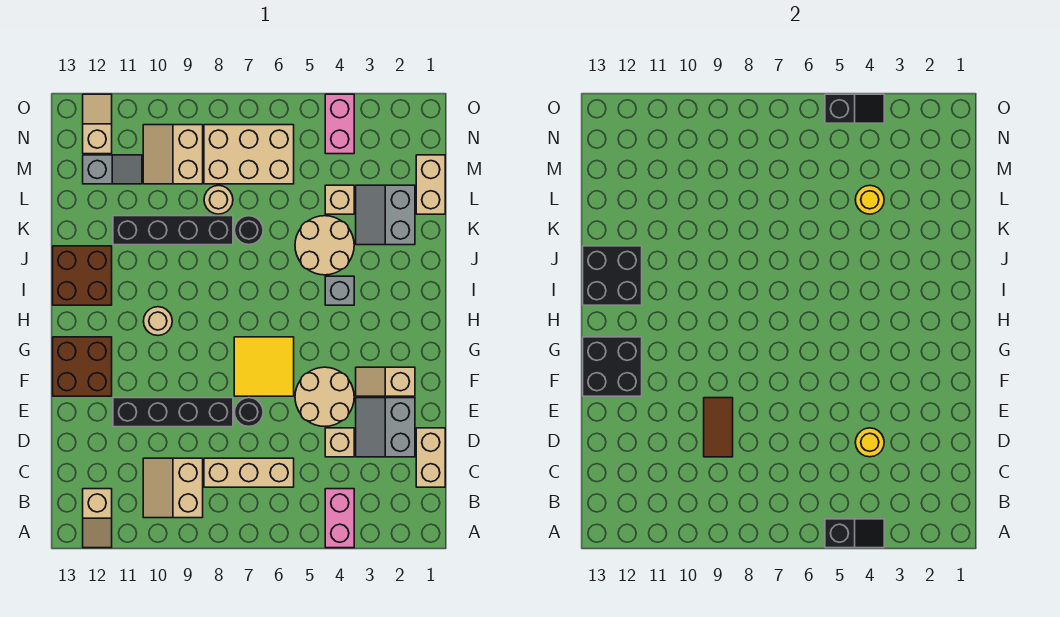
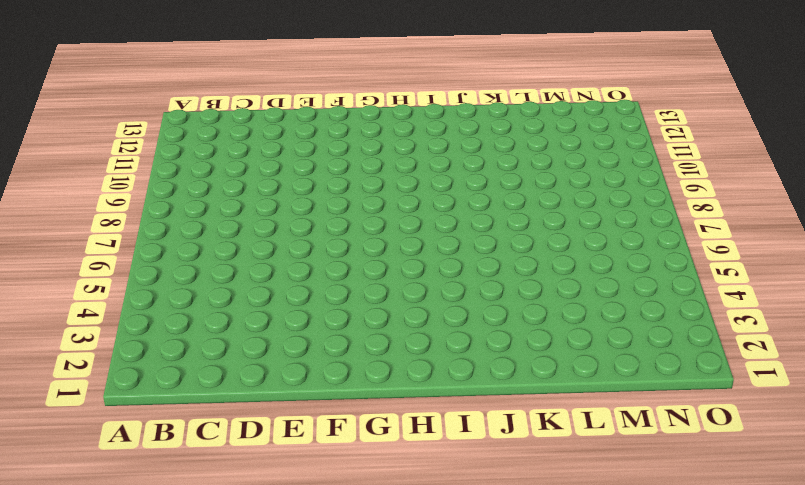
none -> pink 1x2 brick [325,489,354,548]
none -> tan 1x2 slope [83,489,112,548]
none -> tan 2x2 slope [143,458,203,518]
none -> tan 1x2 brick [416,428,445,487]

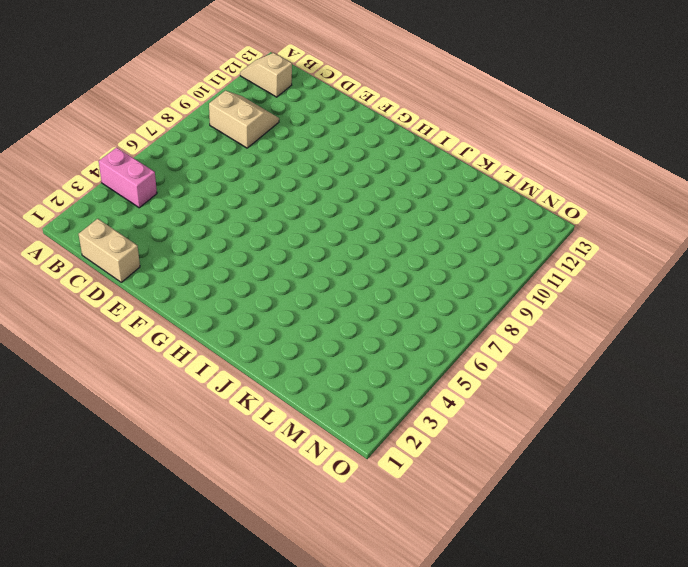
none -> tan 1x3 brick [204,458,294,487]
none -> grey 2x2 slope [356,398,415,457]
none -> tan 1x1 brick [325,428,354,457]
none -> tan 2x2 round brick [295,367,354,427]

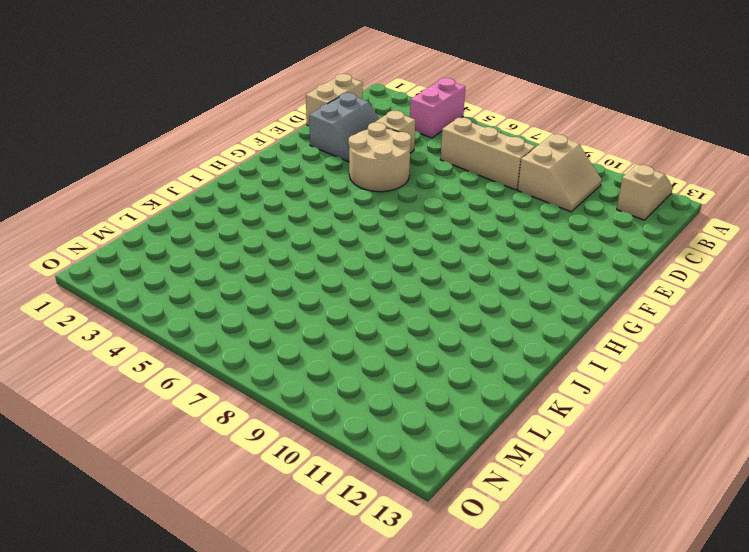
none -> black 1x1 round brick [234,398,263,426]
none -> black 1x4 brick [113,398,233,427]
none -> tan 1x2 slope [356,367,415,396]
none -> yellow 2x2 tile [234,337,294,396]

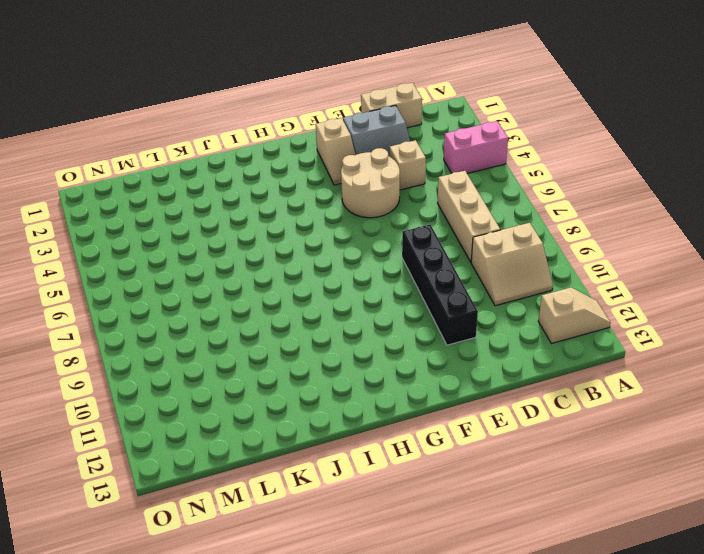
none -> black 1x1 round brick [234,398,263,426]
none -> yellow 2x2 tile [234,337,294,396]
none -> brown 2x2 brick [53,337,112,396]
none -> tan 1x1 round brick [144,307,172,336]

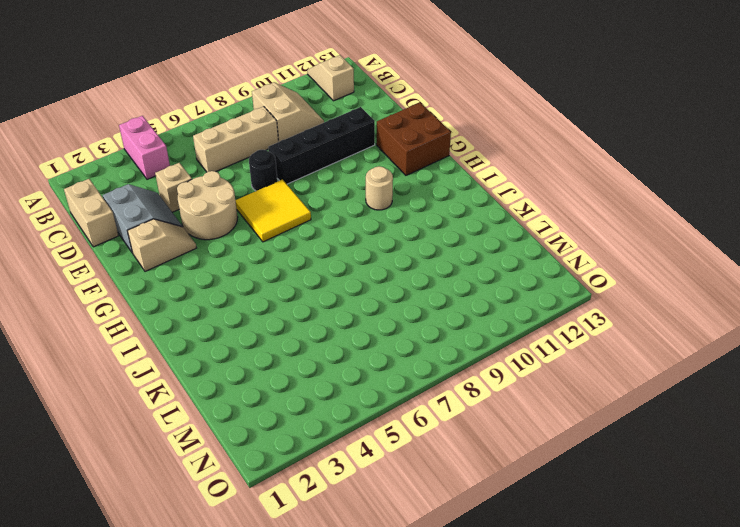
none -> grey 1x1 brick [325,276,354,305]
none -> brown 2x2 brick [53,246,112,305]
none -> tan 2x2 round brick [295,216,354,275]
none -> grey 2x2 slope [356,185,415,245]

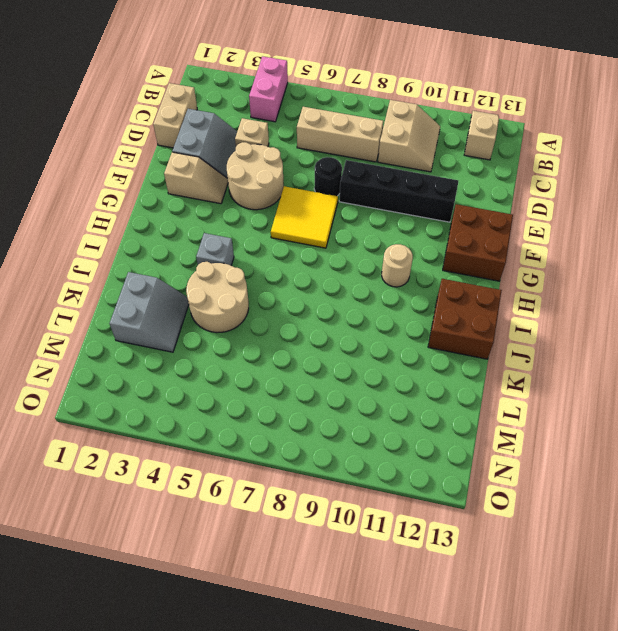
none -> black 1x1 round brick [234,216,263,245]
none -> black 1x4 brick [113,216,233,245]
none -> tan 1x2 brick [416,155,445,214]
none -> tan 1x1 brick [325,185,354,214]

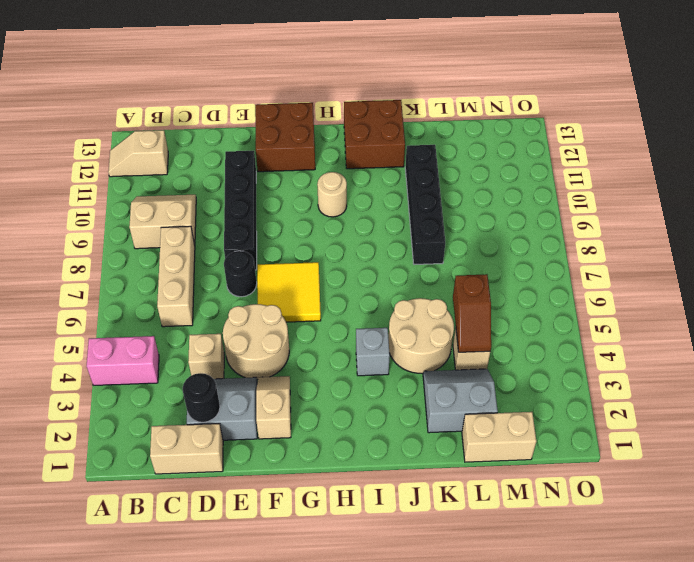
black 1x1 round brick [183,373,220,422] -> black 1x1 round brick moved to [234,216,263,245]
brown 1x2 slope [453,274,491,352] -> yellow 1x1 round brick [855,185,884,214]
none -> tan 1x1 round brick [204,185,233,214]
none -> tan 2x3 brick [204,125,294,184]
none -> tan 2x2 slope [143,125,203,184]
none -> grey 1x2 slope [83,155,142,184]

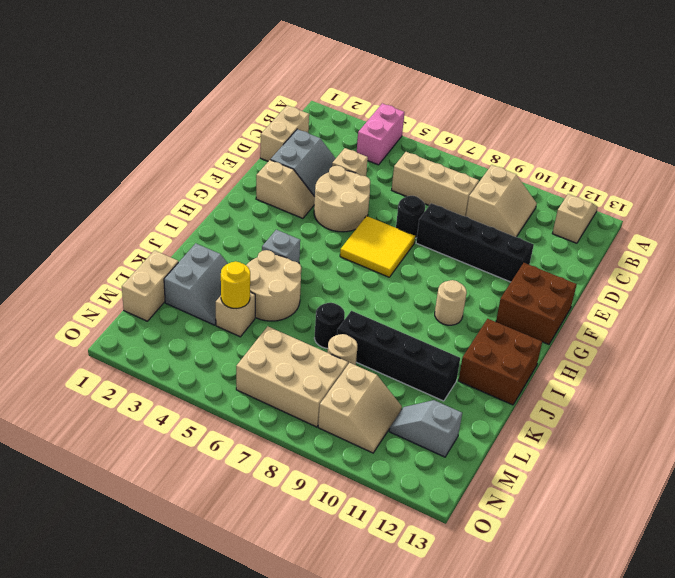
none -> pink 1x2 brick [325,94,354,154]
none -> tan 1x2 slope [83,94,112,154]
none -> black 1x2 slope [825,519,884,548]
none -> yellow 1x1 round brick [855,428,884,457]

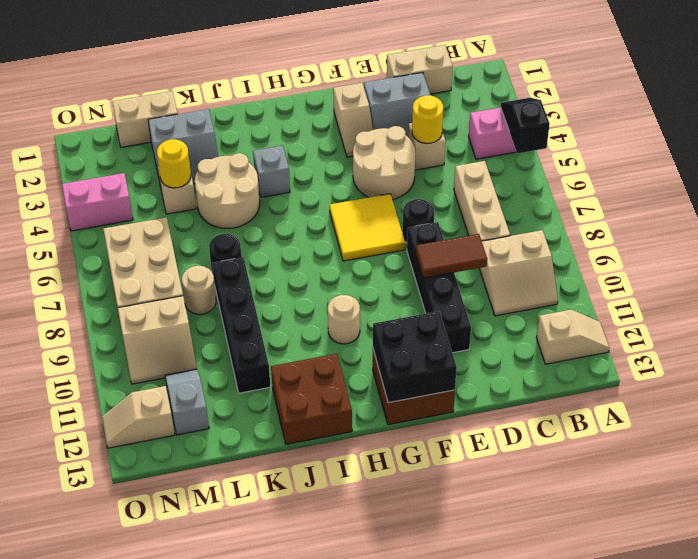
none -> black 2x2 brick [583,246,642,305]
none -> black 1x2 slope [825,94,884,123]

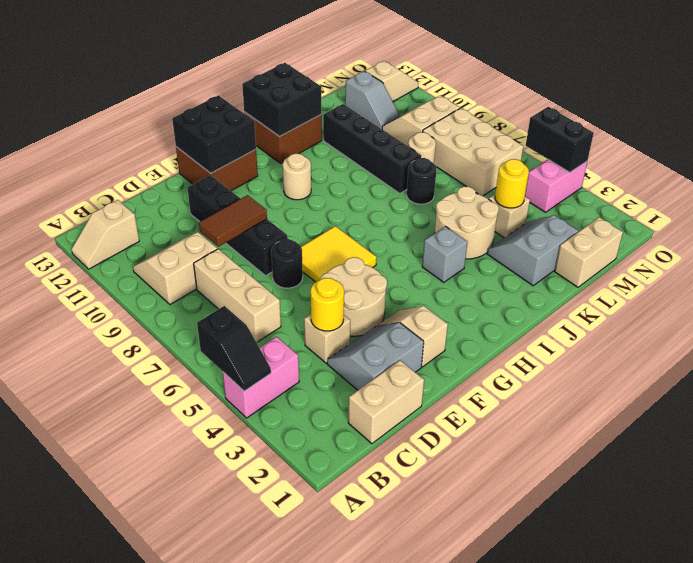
black 1x2 brick [526,107,594,172] -> black 1x2 slope [825,94,884,123]

